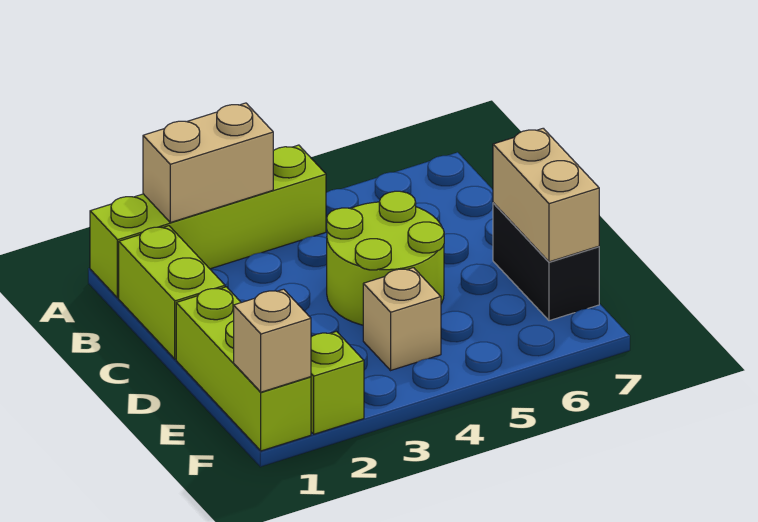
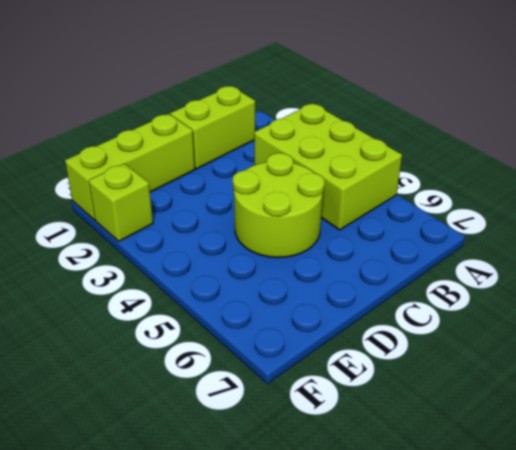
lime 2x3 brick [254,103,402,230] -> lime 1x4 brick [90,145,326,298]
none -> black 1x2 brick [493,203,599,321]
none -> tan 1x1 brick [363,268,441,370]

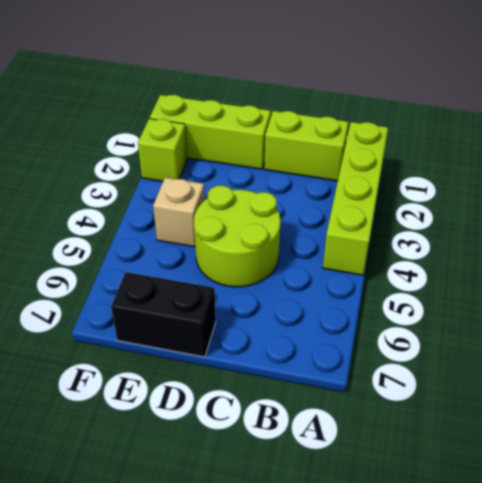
none -> tan 1x2 brick [143,103,273,222]
none -> tan 1x2 brick [493,128,599,262]

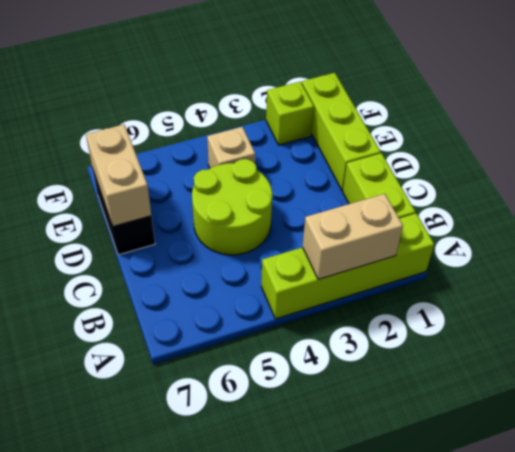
none -> tan 1x1 brick [234,289,311,392]

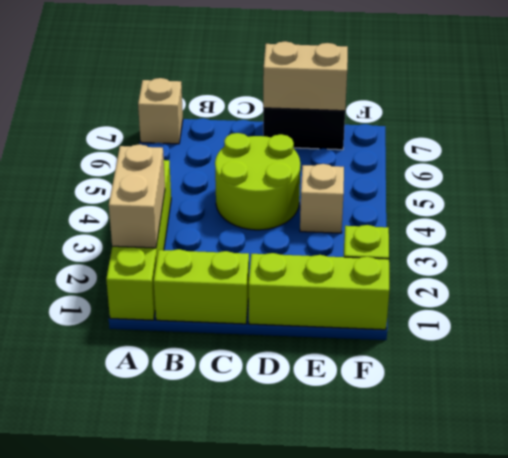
tan 1x1 brick [138,78,183,144] -> tan 1x1 brick moved to [234,289,311,392]

